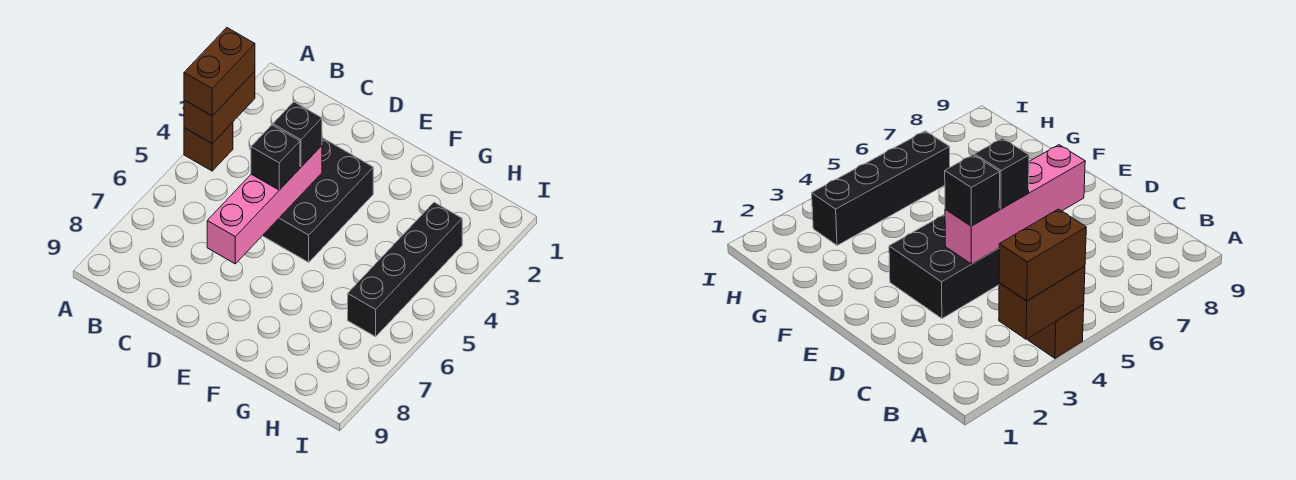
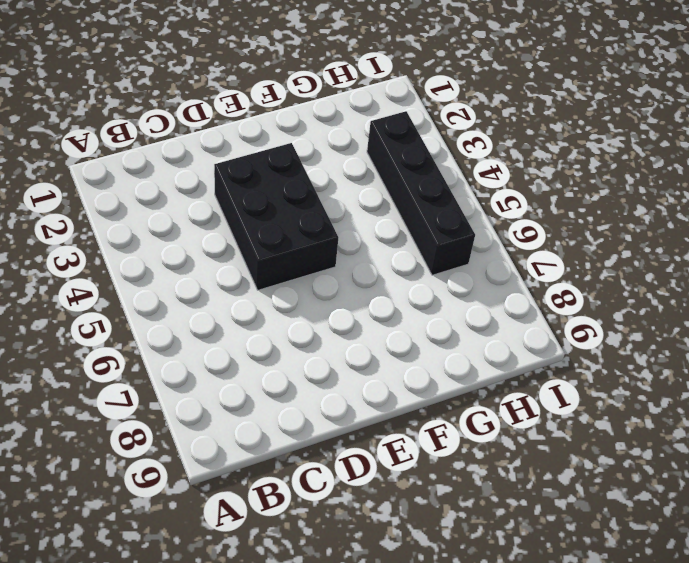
none -> brown 1x1 brick [184,122,233,171]
none -> brown 1x2 brick [184,71,255,143]

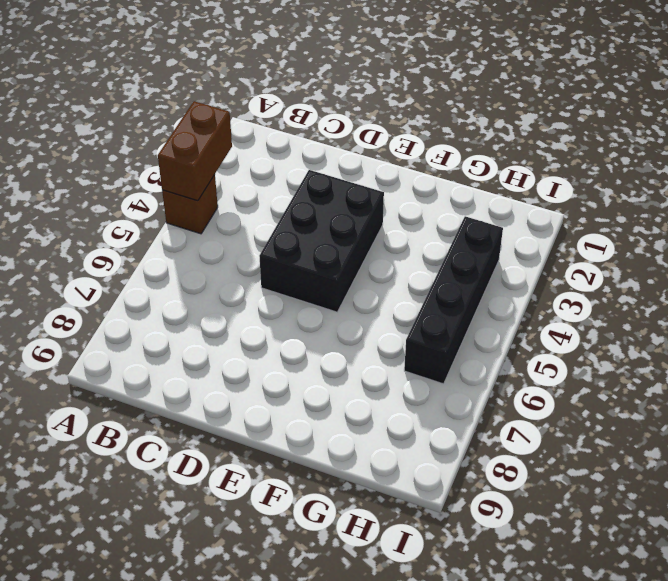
none -> pink 1x4 brick [207,146,322,264]
none -> brown 1x2 brick [184,28,255,116]

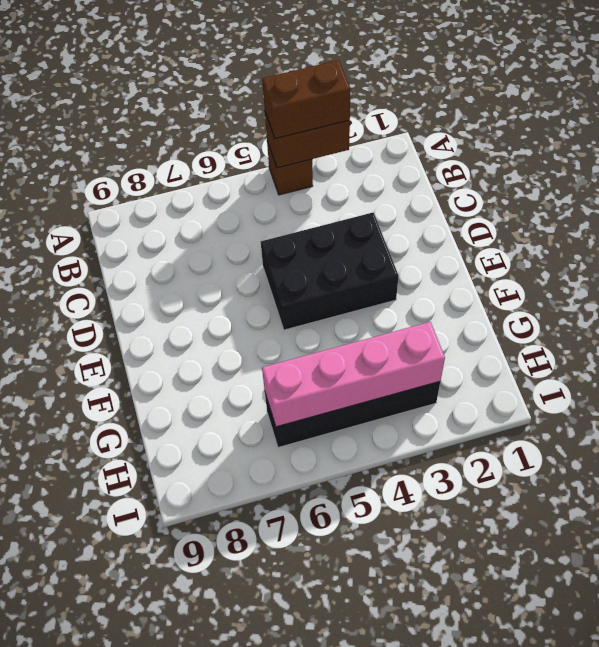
pink 1x4 brick [262,322,445,427] -> pink 1x4 brick moved to [207,146,322,264]
none -> black 1x1 brick [273,102,322,167]
none -> black 1x1 brick [251,125,300,190]

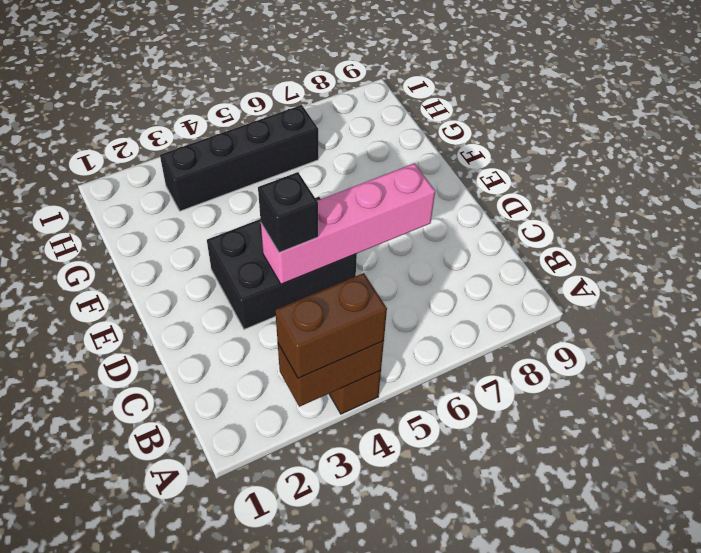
none -> black 1x1 brick [251,125,300,190]

